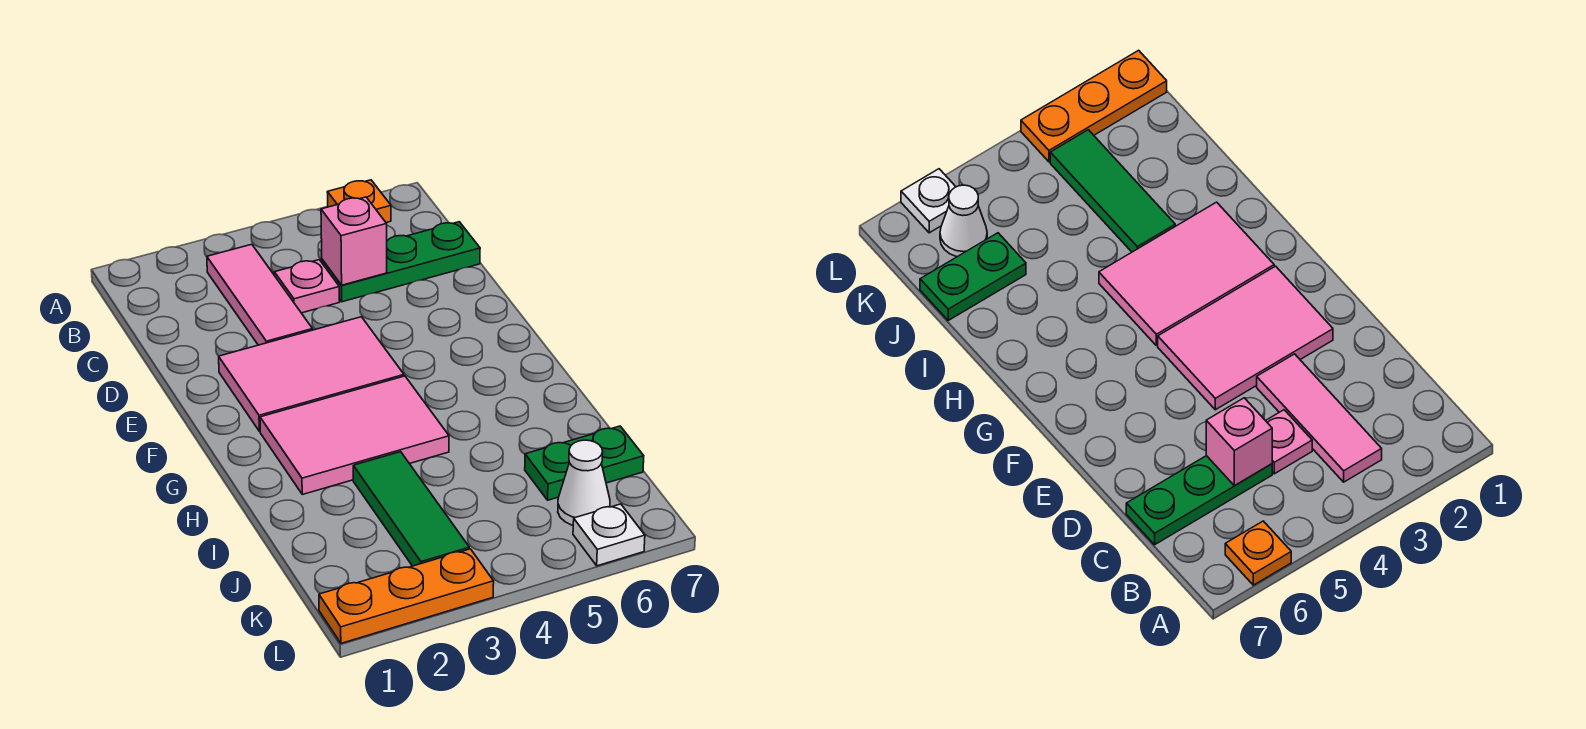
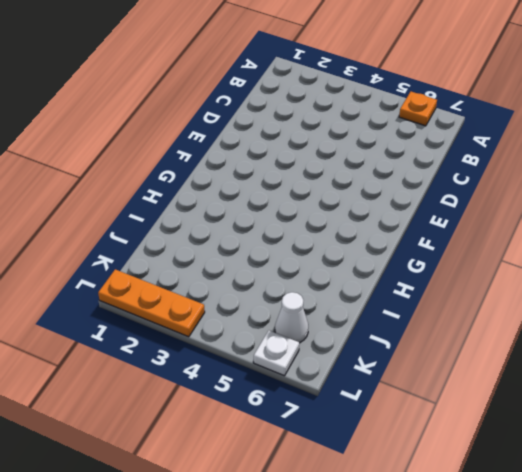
none -> pink 1x3 tile [207,244,313,345]
none -> pink 1x1 plate [274,260,339,313]
none -> green 1x3 plate [322,222,480,302]

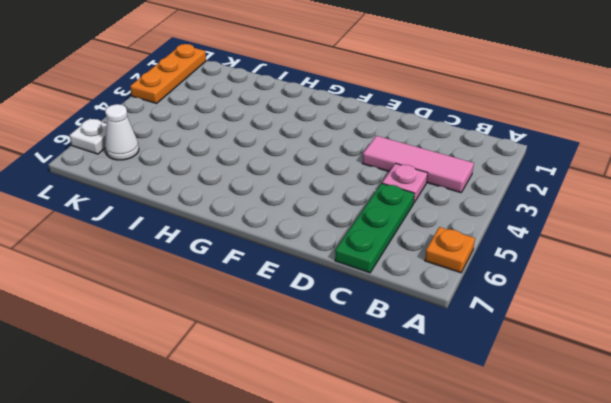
none -> pink 2x3 tile [219,317,404,432]
none -> pink 2x3 tile [260,376,449,494]
none -> green 1x3 tile [353,452,469,566]

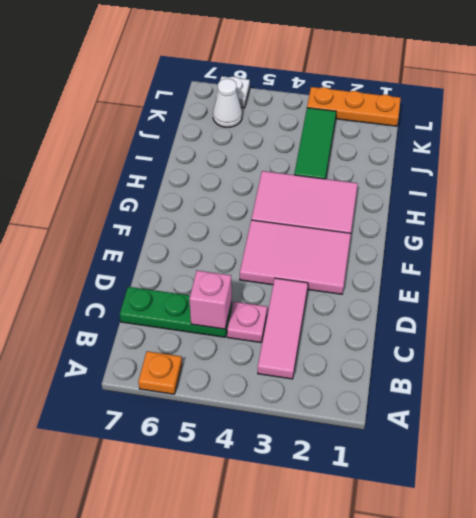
none -> green 1x2 plate [525,426,644,500]

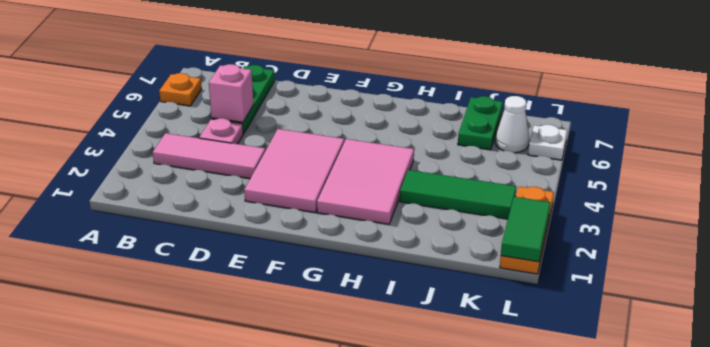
green 1x2 tile [501,197,551,262] -> none

